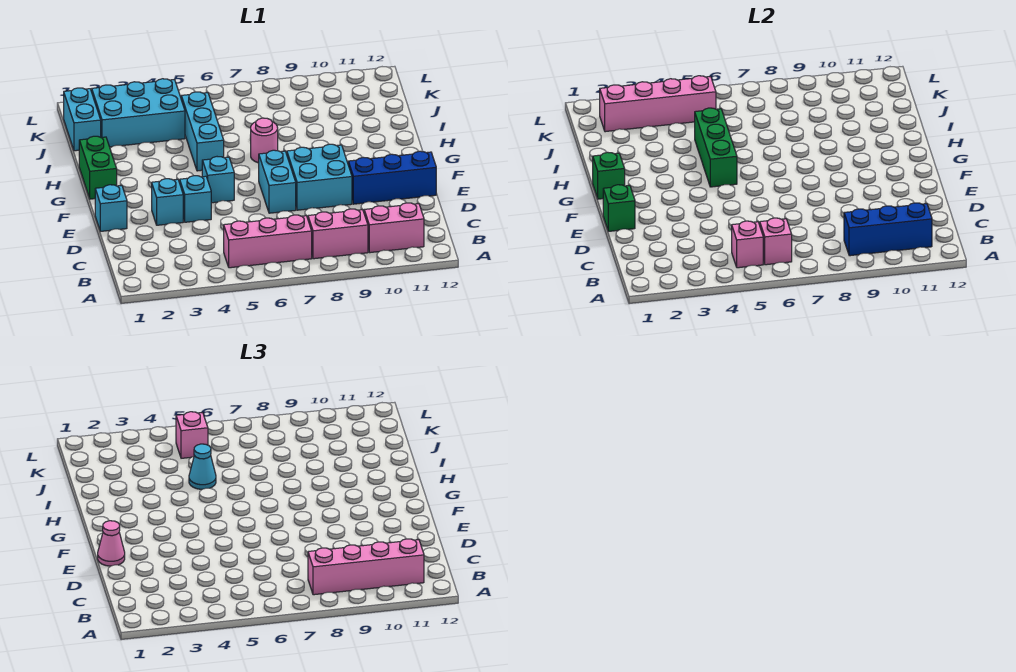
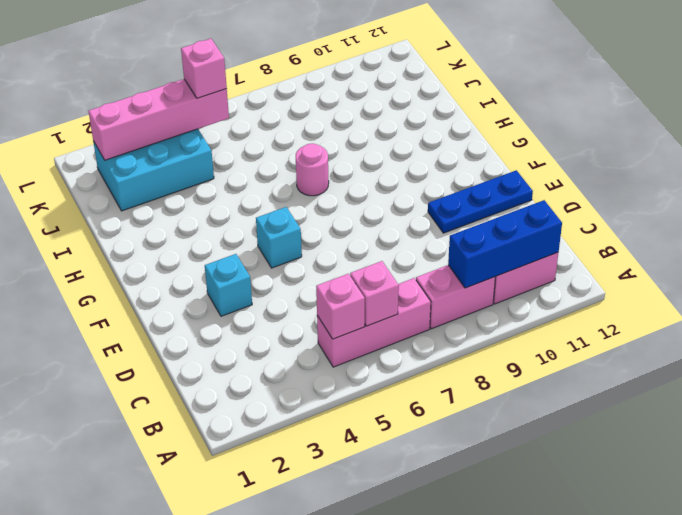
blue 1x3 plate [428,170,533,233] -> blue 1x3 brick [348,151,436,204]
none -> cyan 1x1 brick [95,185,127,231]
none -> cyan 1x1 brick [180,176,211,222]
none -> cyan 1x2 brick [259,150,296,213]

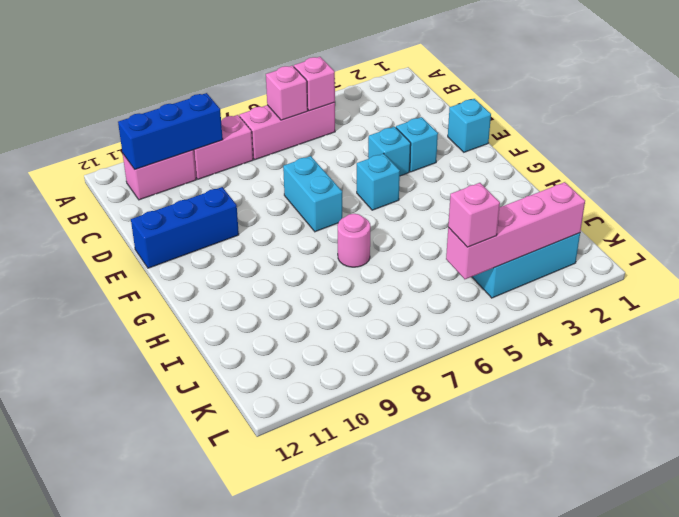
none -> cyan 2x2 brick [287,144,352,210]
none -> green 1x2 brick [79,136,117,199]
none -> cyan 1x3 brick [181,92,224,171]

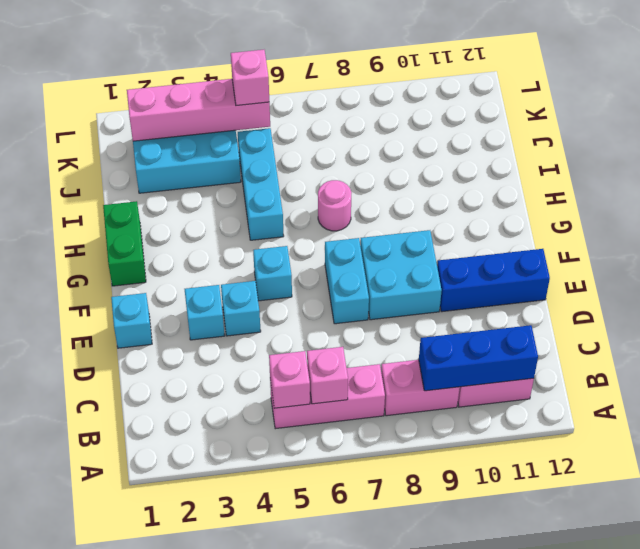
none -> cyan 1x2 brick [64,88,101,151]
none -> green 1x1 brick [603,185,635,231]
none -> green 1x1 brick [593,152,625,199]

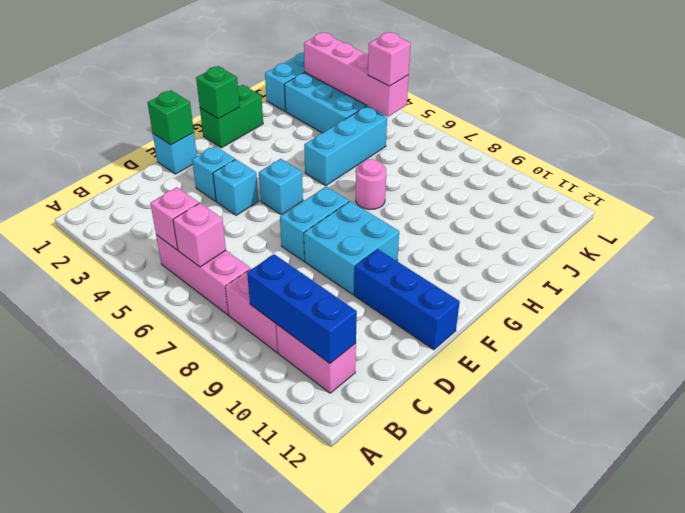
none -> green 1x3 brick [695,108,737,187]
none -> pink 1x4 brick [308,539,424,595]
none -> pink 1x1 cone [98,521,125,566]

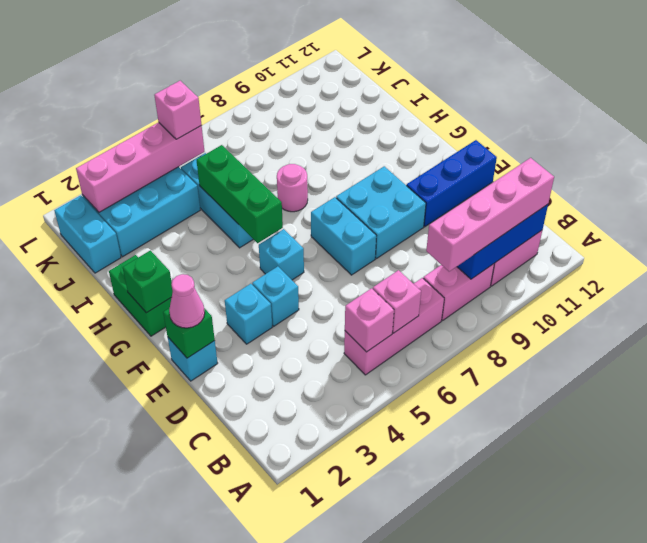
none -> cyan 1x1 cone [189,444,216,489]

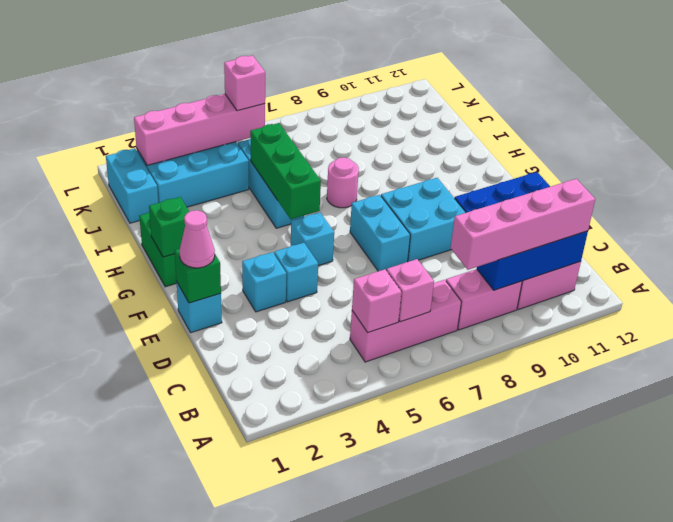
none -> cyan 1x1 cone [189,444,216,489]

